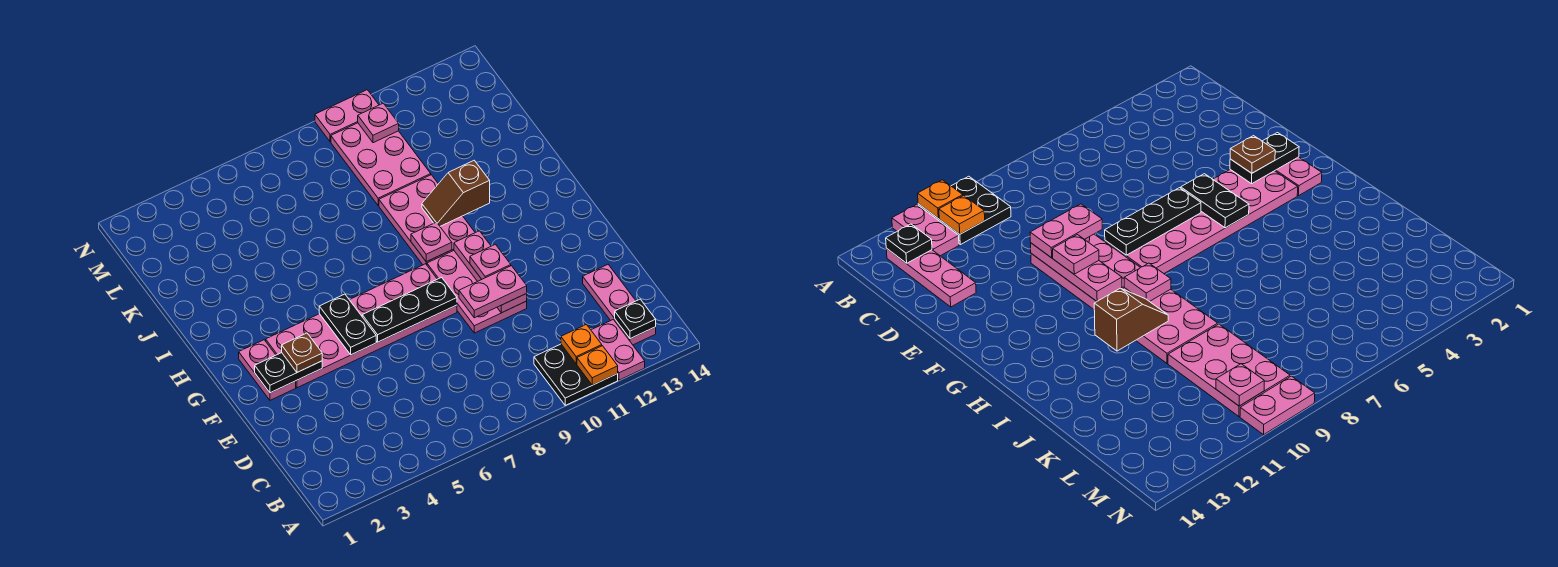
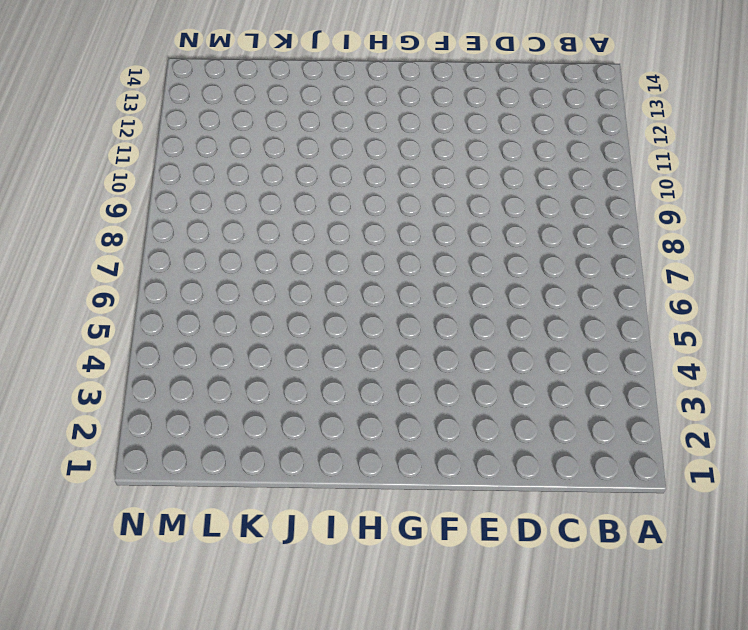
none -> black 2x2 plate [534,344,618,405]
none -> pink 1x2 plate [591,320,645,380]
none -> pink 1x3 plate [583,265,656,345]

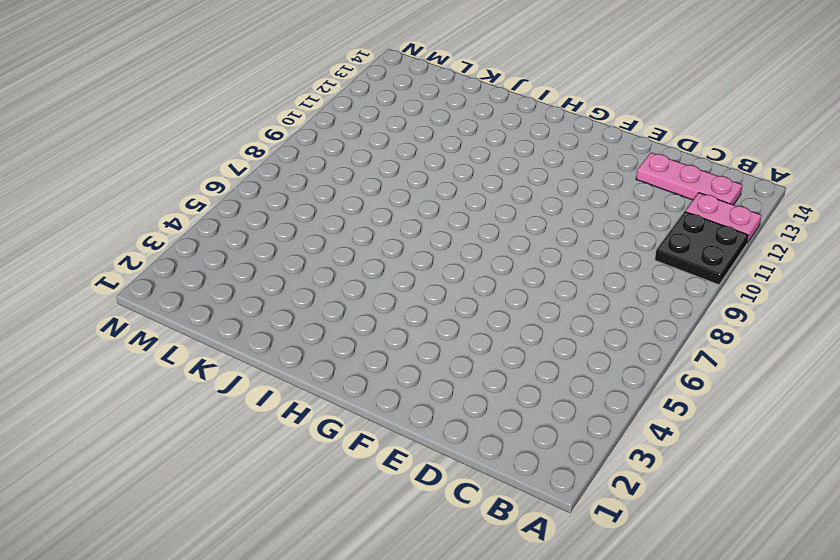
none -> pink 2x3 plate [427,251,527,333]
none -> pink 1x2 plate [239,340,296,400]
none -> pink 2x6 plate [266,264,457,388]

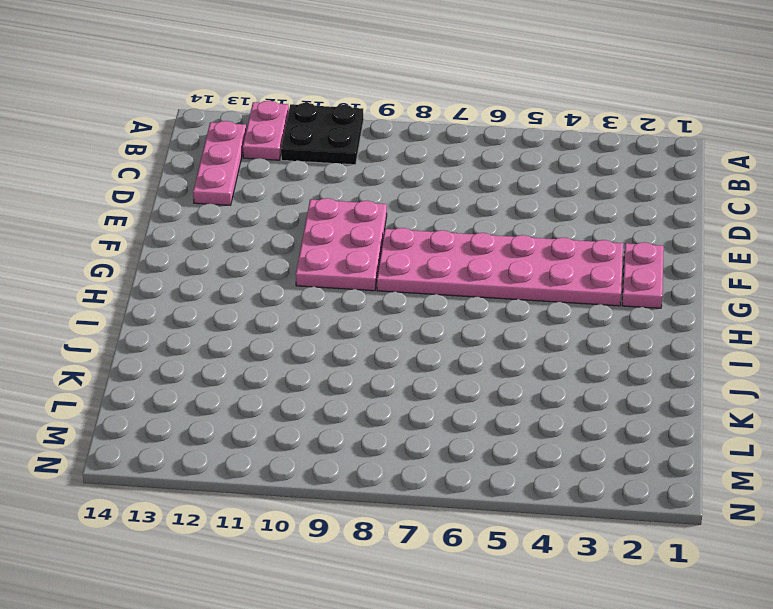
none -> pink 2x3 plate [379,175,475,265]
none -> pink 2x3 plate [331,123,431,205]
none -> pink 1x2 plate [315,90,379,142]

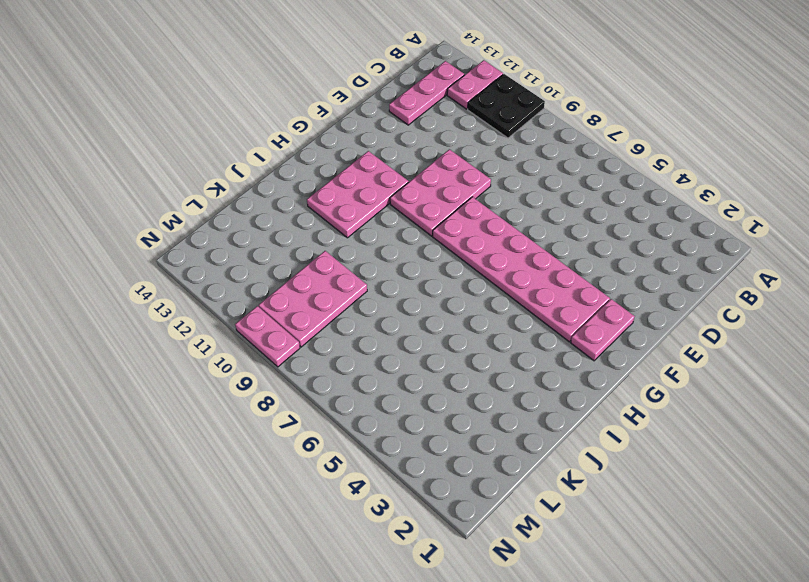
pink 2x3 plate [307,151,409,238] -> pink 2x3 plate moved to [379,175,475,265]
none -> orange 1x1 plate [577,346,618,385]
none -> orange 1x1 plate [561,325,602,364]
none -> black 1x1 plate [615,299,656,339]

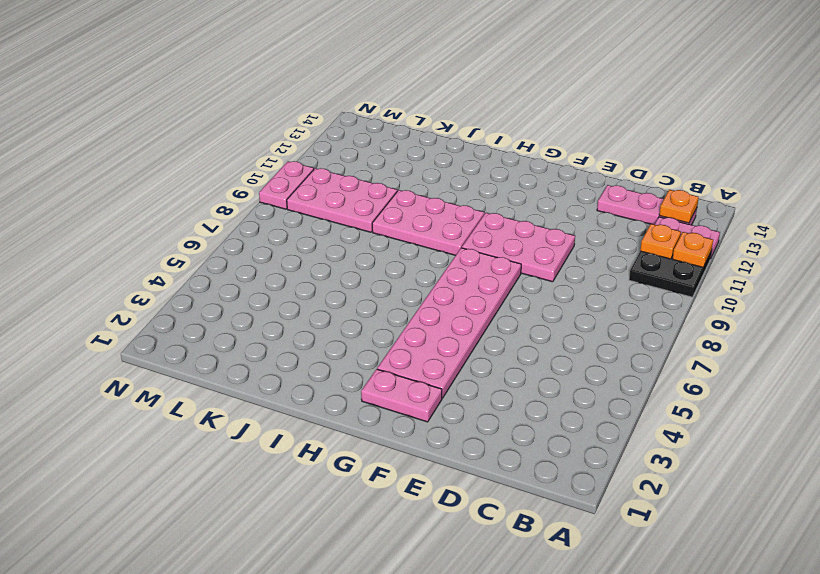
orange 1x1 plate [659,190,699,223] -> black 1x1 plate [615,299,656,339]
none -> pink 1x3 plate [454,231,527,313]
none -> black 1x2 plate [255,353,322,393]
none -> black 1x2 plate [319,294,376,355]

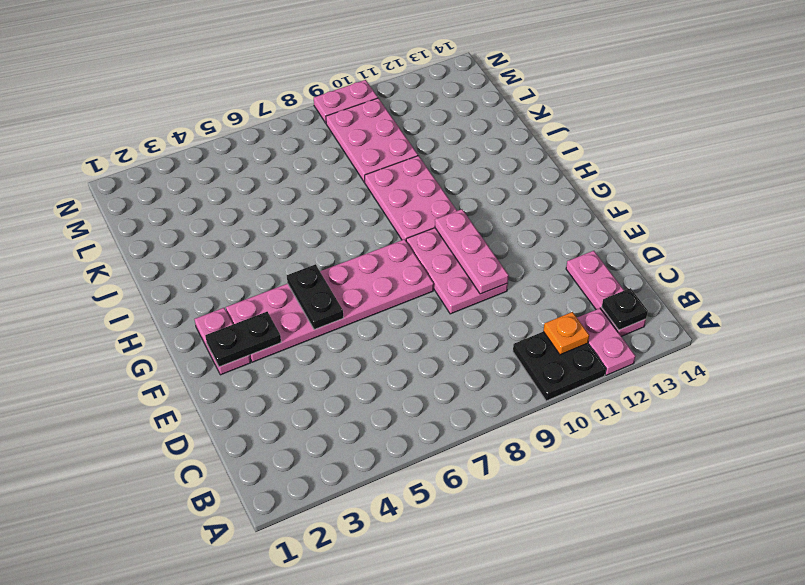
none -> orange 1x1 plate [577,346,618,385]
none -> black 1x3 plate [362,277,457,342]
none -> pink 1x1 plate [411,222,452,262]

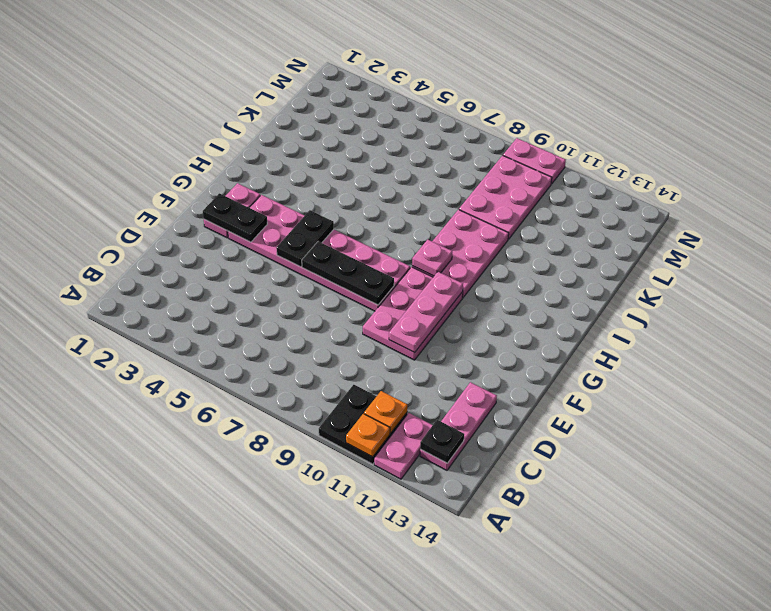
none -> brown 1x2 slope [422,160,490,226]
none -> pink 1x1 plate [358,103,399,143]
none -> pink 1x2 plate [459,266,527,318]

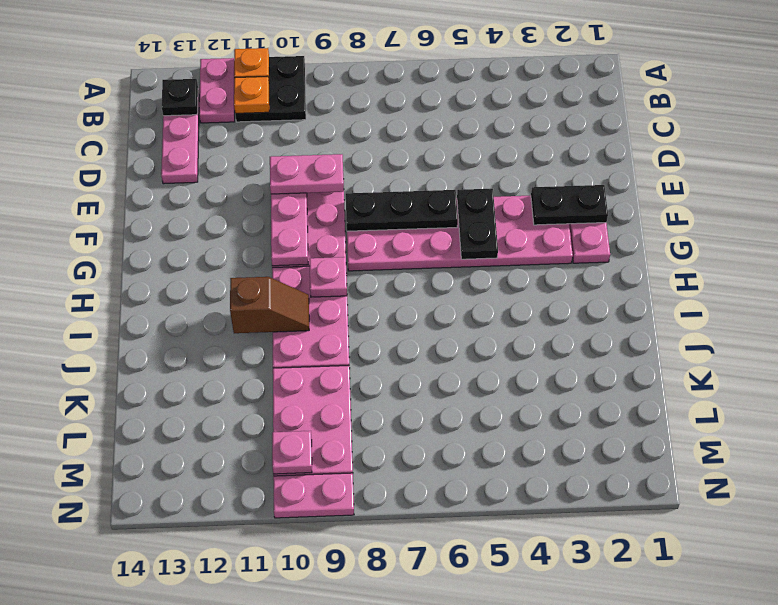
none -> brown 1x1 plate [282,333,322,372]
none -> pink 1x1 plate [470,244,511,279]

